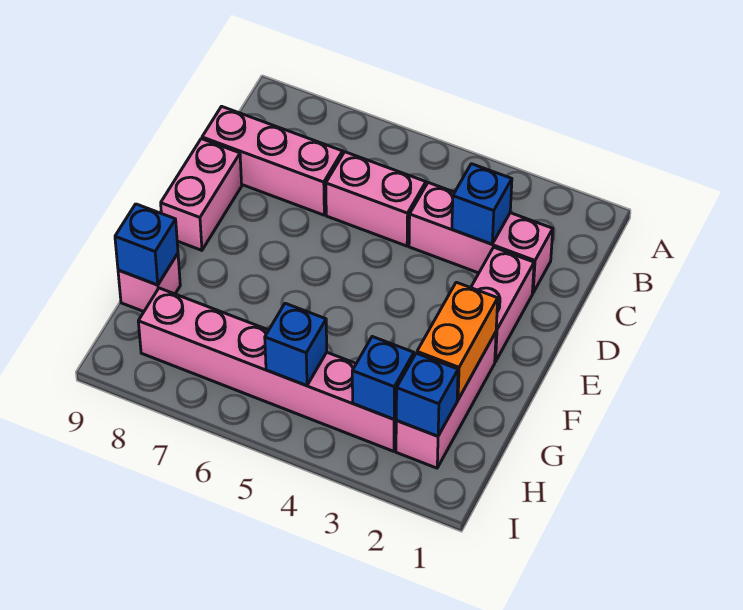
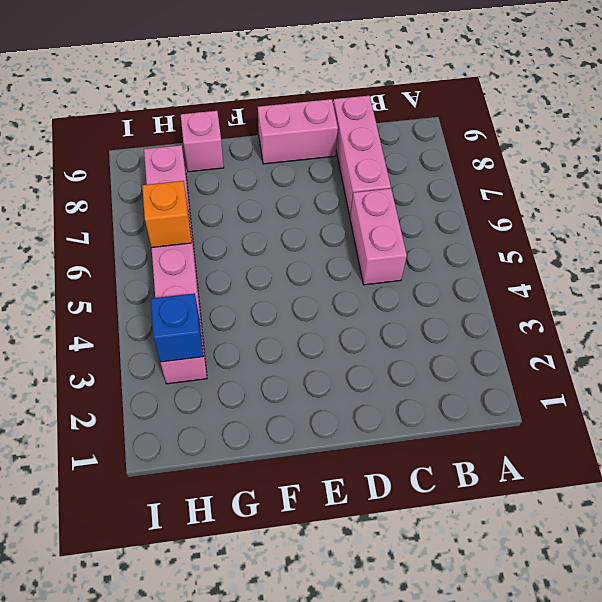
orange 1x1 brick [142,181,192,248] -> none
none -> pink 1x3 brick [409,182,553,293]
none -> pink 1x2 brick [471,247,534,362]
none -> pink 1x3 brick [396,332,496,468]

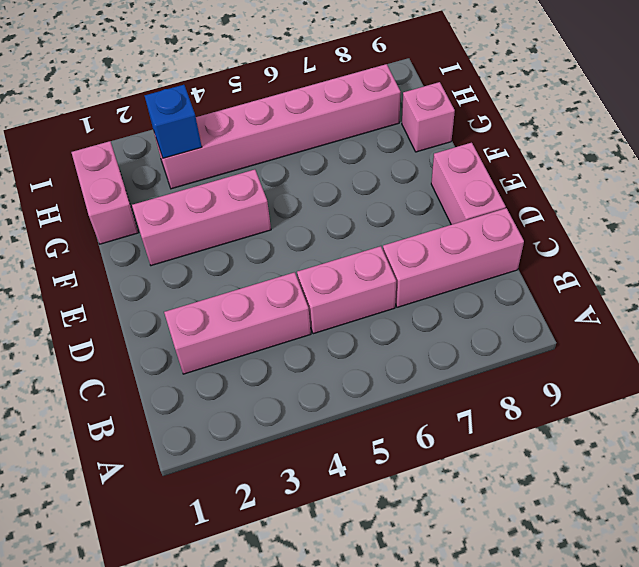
pink 1x3 brick [132,169,271,266] -> pink 1x3 brick turned to [396,332,496,468]
pink 1x2 brick [71,141,138,244] -> pink 1x2 brick moved to [471,247,534,362]
none -> blue 1x1 brick [452,164,512,244]
none -> orange 1x2 brick [417,282,498,400]
none -> blue 1x1 brick [115,204,178,285]

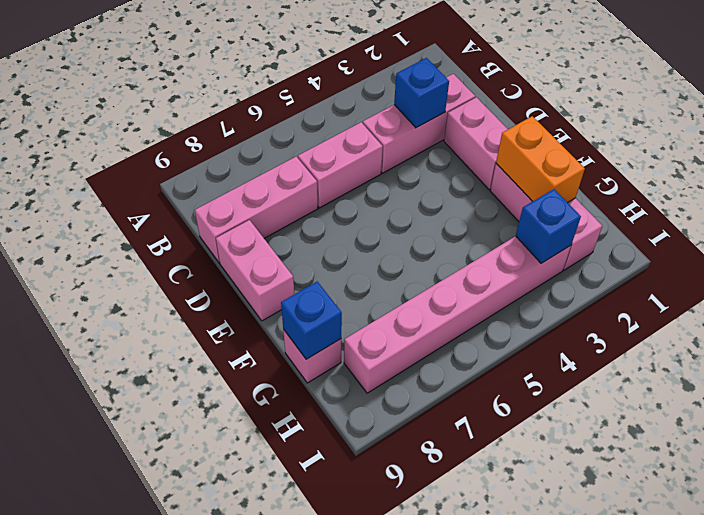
none -> blue 1x1 brick [396,353,458,436]
none -> blue 1x1 brick [265,303,327,386]

